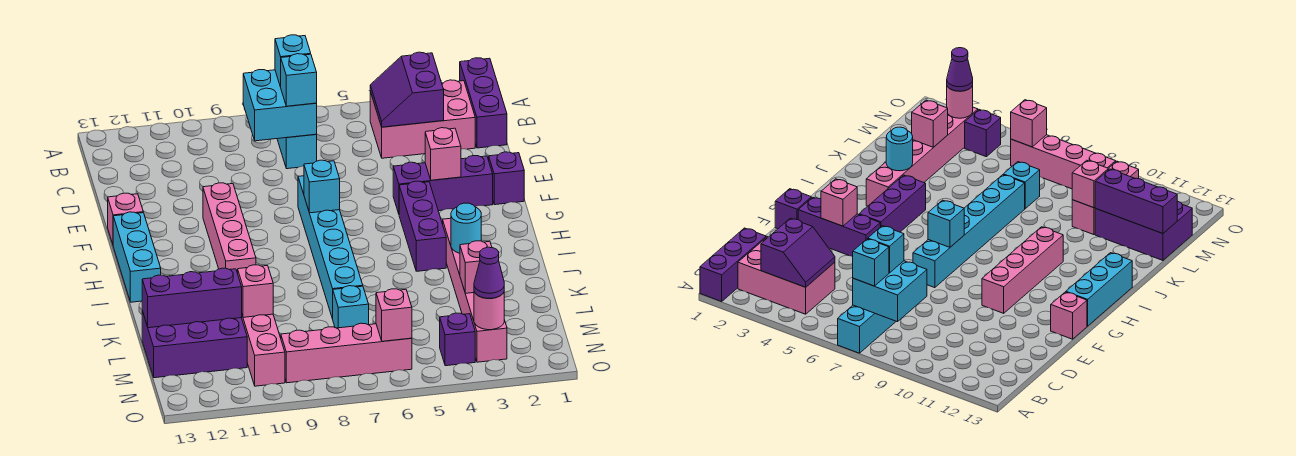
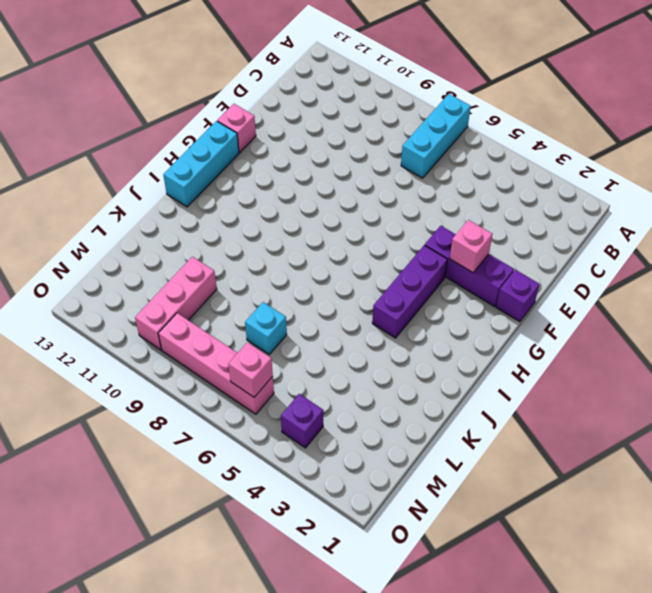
none -> purple 1x3 brick [460,58,507,148]
none -> pink 2x3 brick [370,80,475,158]
none -> cyan 1x6 brick [298,176,363,319]

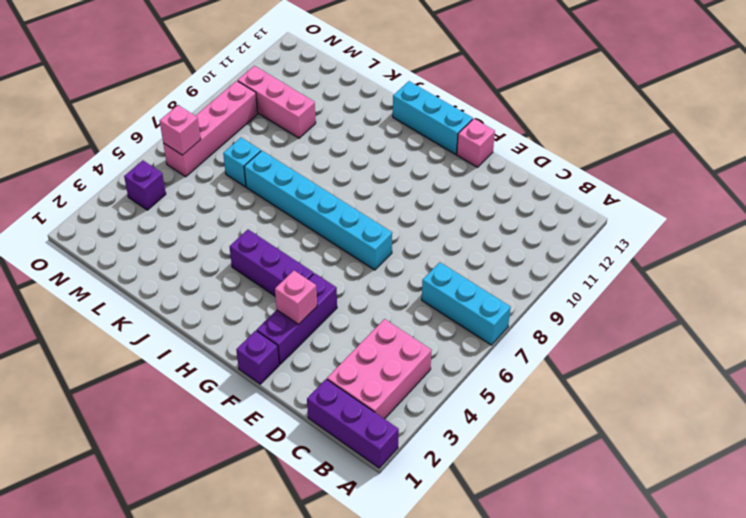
none -> pink 1x4 brick [203,183,256,273]
none -> pink 1x6 brick [443,218,507,362]
none -> purple 2x3 brick [142,311,247,378]

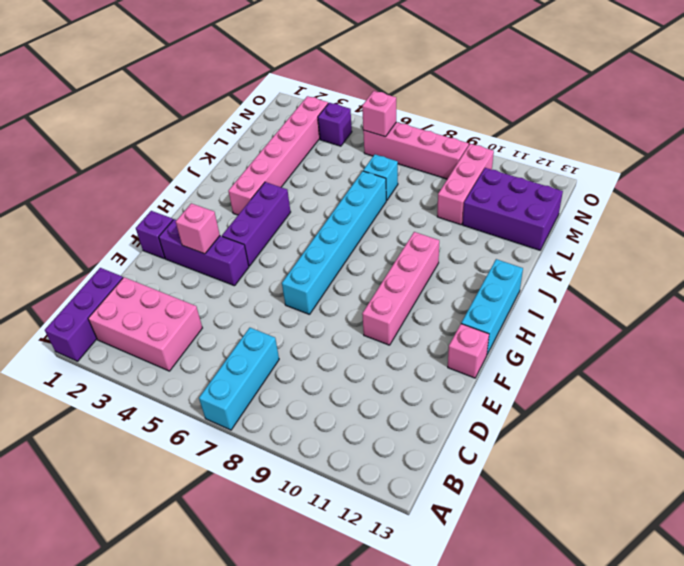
none -> purple 2x2 slope [370,52,444,127]
none -> cyan 2x2 brick [243,70,317,141]
none -> cyan 1x1 brick [304,160,340,213]

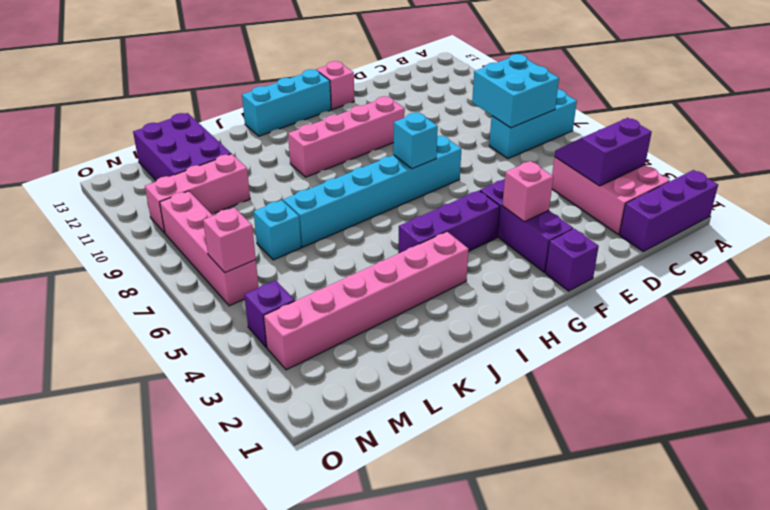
none -> cyan 1x1 round brick [451,203,481,253]
none -> pink 1x1 brick [460,241,492,293]
none -> pink 1x1 brick [238,265,273,317]

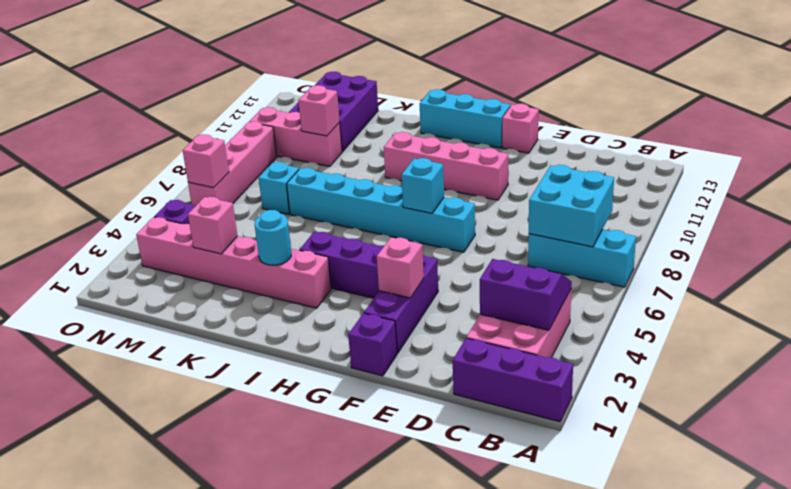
none -> purple 1x3 brick [142,268,242,328]
none -> pink 1x1 round brick [474,292,504,330]
none -> cyan 1x1 brick [275,35,311,87]

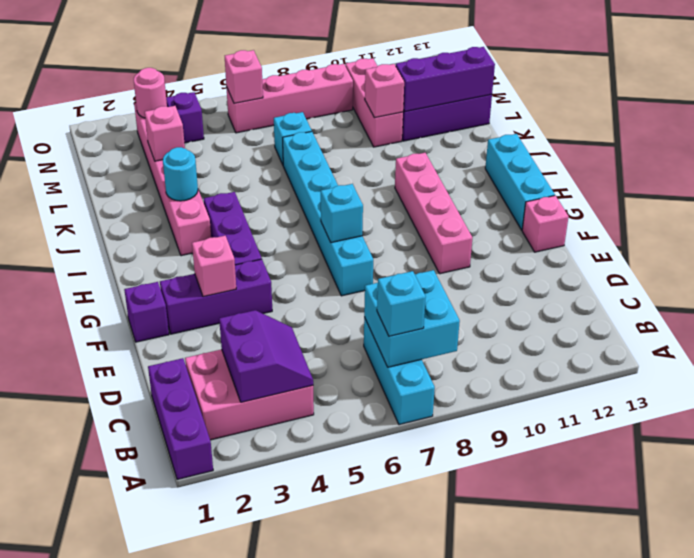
none -> cyan 1x1 brick [281,54,317,106]
none -> purple 1x1 cone [474,247,504,298]

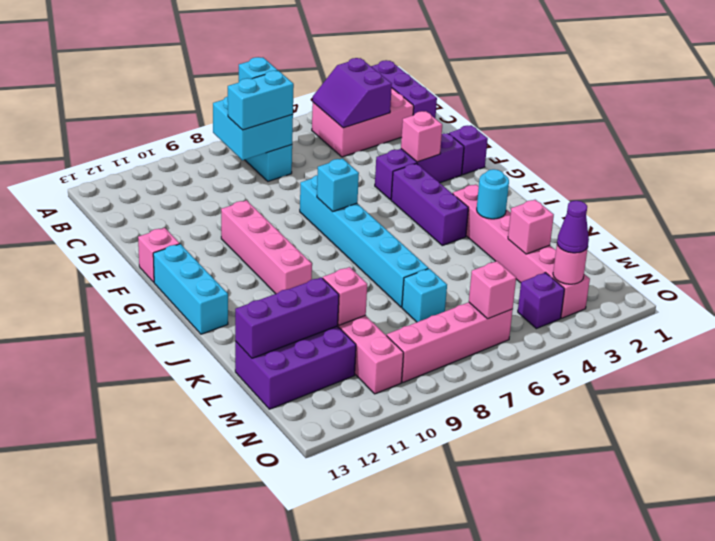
cyan 1x2 brick [228,71,294,130] -> cyan 1x1 brick [281,54,317,106]

